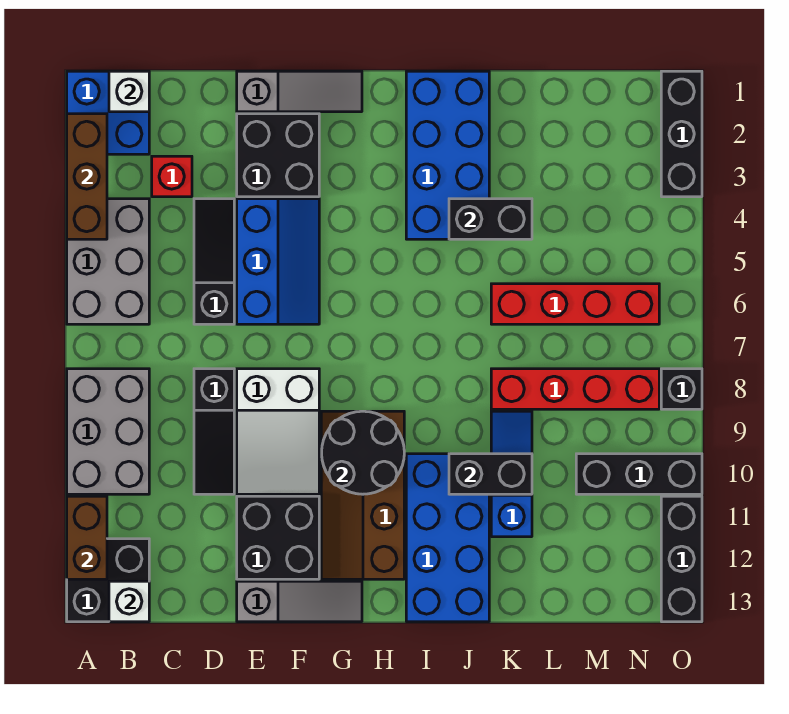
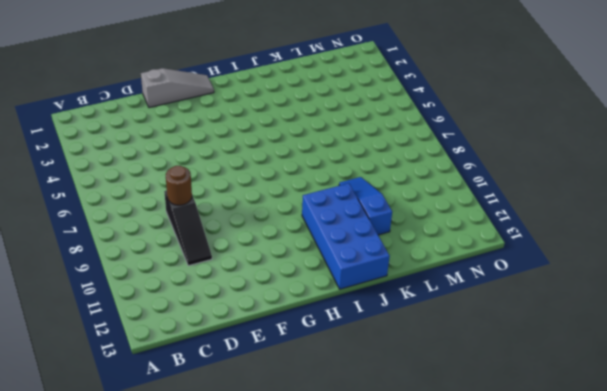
brown 1x1 round brick [166,166,192,205] -> none
none -> blue 2x2 brick [67,71,149,154]
none -> grey 2x3 brick [67,199,149,324]
none -> grey 2x3 brick [67,369,149,494]
none -> black 2x2 brick [67,539,149,622]

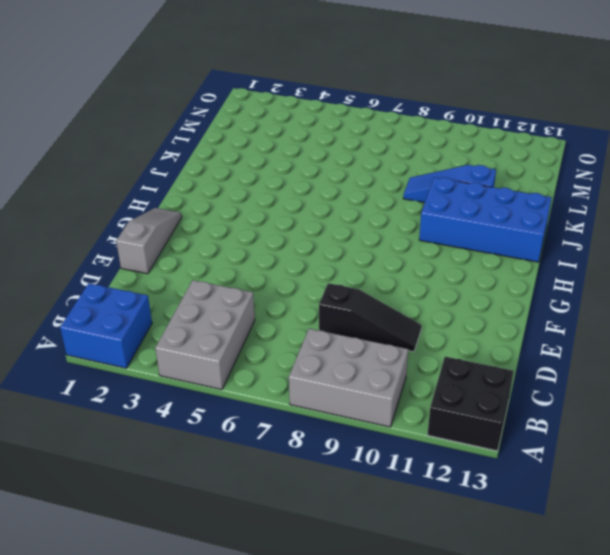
grey 2x3 brick [155,280,255,390] -> grey 2x3 brick turned to [67,199,149,324]
none -> red 1x1 brick [152,156,192,197]
none -> black 1x3 slope [194,199,234,324]
none -> black 2x2 brick [237,114,319,197]
none -> blue 2x3 slope [237,199,319,324]

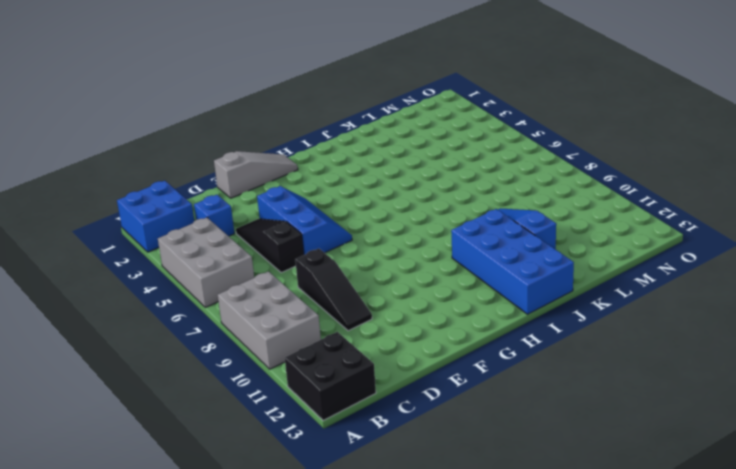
blue 1x1 brick [194,195,234,236] -> red 1x1 brick [152,156,192,197]
none -> black 2x2 brick [237,114,319,197]
none -> white 2x3 slope [237,369,319,494]
none -> black 2x2 brick [237,496,319,579]
none -> grey 1x3 slope [237,581,362,622]

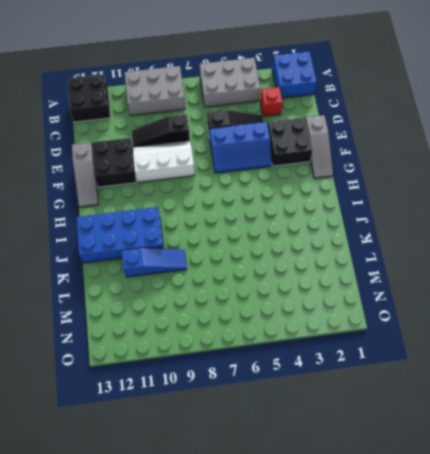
white 2x3 slope [133,140,195,182] -> white 2x3 slope turned to [237,369,319,494]
none -> brown 2x4 slope [321,411,404,579]
none -> blue 2x4 brick [406,71,489,239]
none -> red 1x4 brick [491,284,659,324]
none -> red 1x4 brick [491,369,659,409]

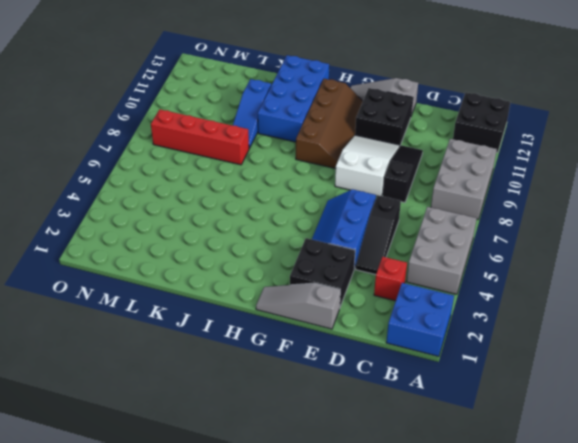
none -> blue 2x4 brick [406,71,489,239]
none -> red 1x4 brick [491,284,659,324]
none -> black 1x3 brick [576,454,702,494]
none -> black 1x3 brick [661,71,702,197]

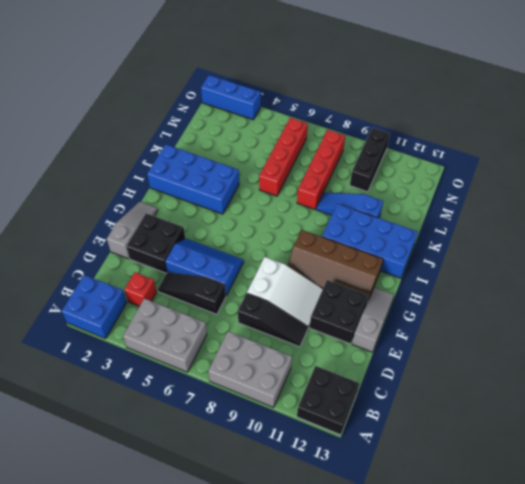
blue 1x3 brick [201,75,261,120] -> black 1x3 brick [661,71,702,197]
none -> black 1x1 brick [661,369,702,409]
none -> black 1x3 brick [661,496,702,622]
none -> brown 1x3 brick [67,114,107,239]
none -> brown 1x2 brick [67,496,107,579]

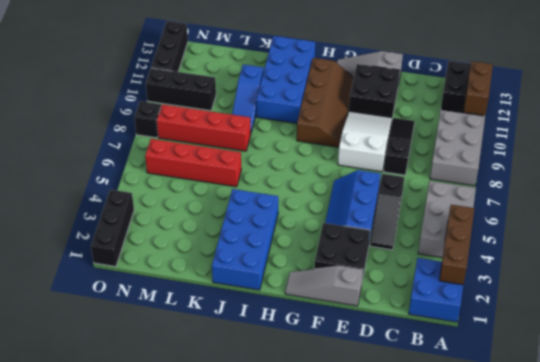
none -> red 1x1 brick [152,156,192,197]
none -> white 1x1 brick [109,71,149,112]
none -> white 1x1 brick [109,581,149,622]
none -> black 2x2 round brick [322,411,404,494]

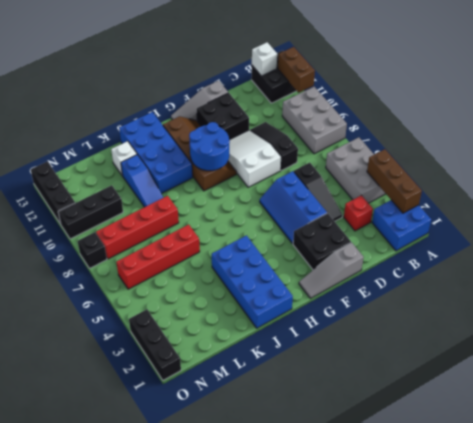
blue 2x2 round brick [189,122,230,171] -> black 2x2 round brick [322,411,404,494]
white 1x1 brick [111,141,137,176] -> white 1x1 brick moved to [109,71,149,112]
none -> black 1x2 brick [449,199,532,239]
none -> black 1x2 brick [449,454,532,494]

